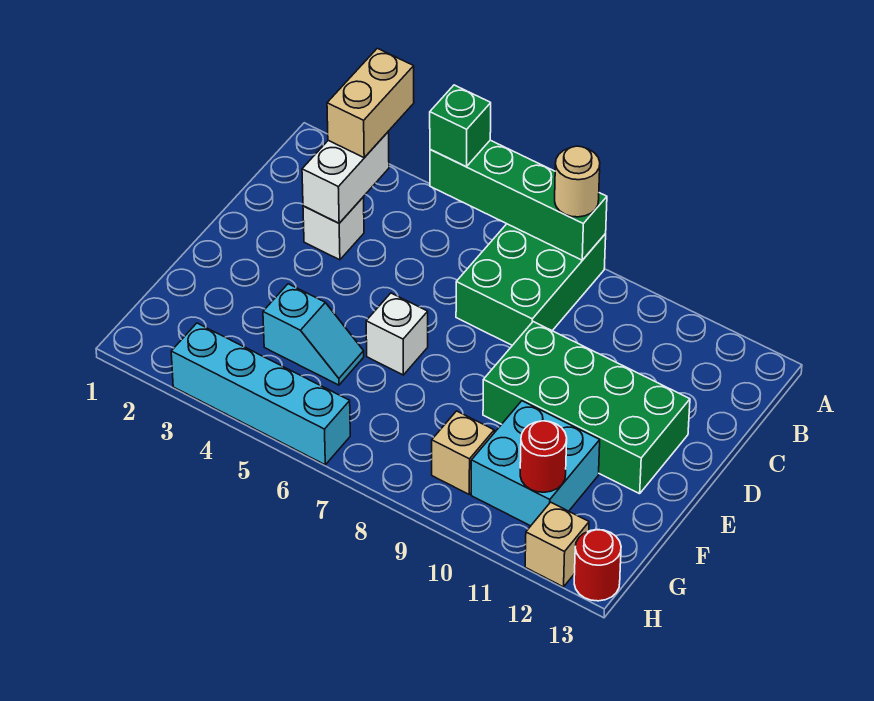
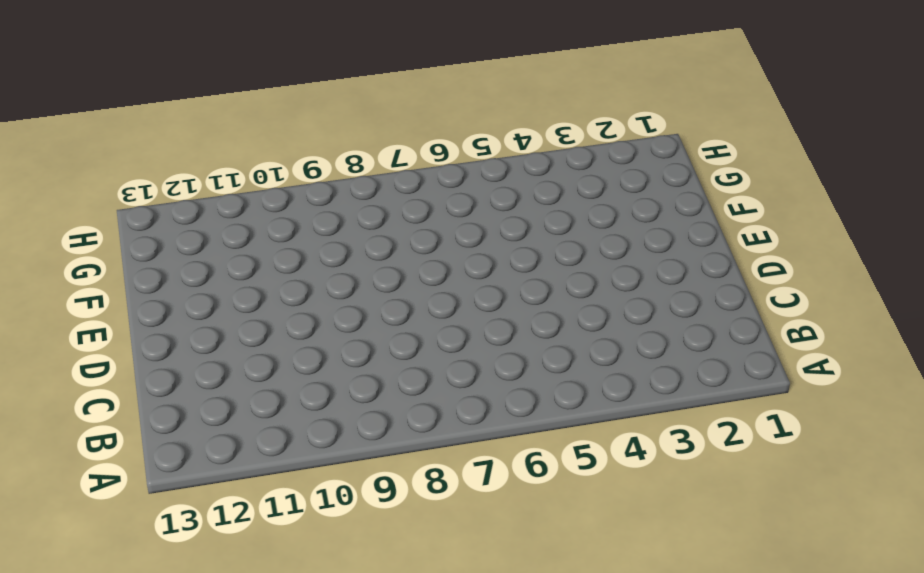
none -> green 2x3 brick [456,224,606,345]
none -> white 1x1 brick [303,197,364,260]
none -> green 2x4 brick [483,322,690,494]

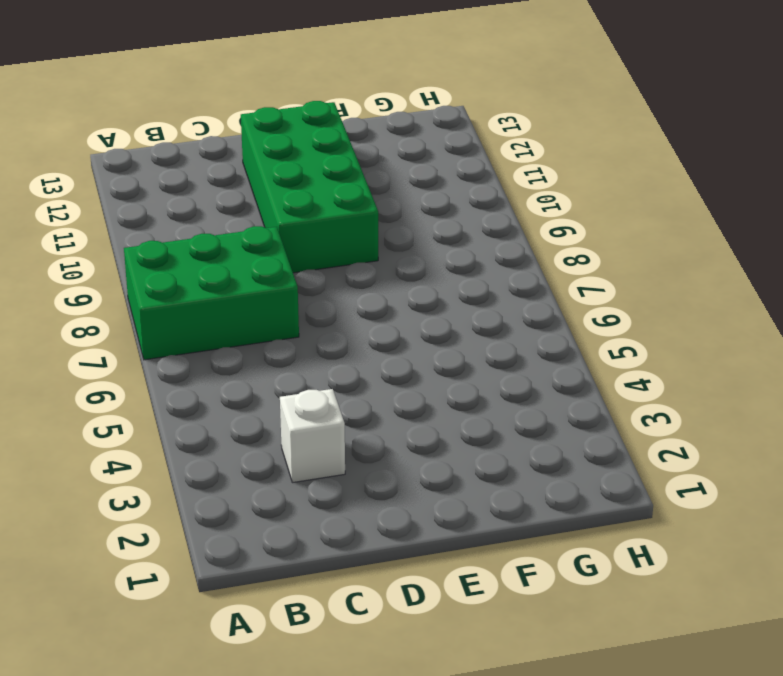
none -> white 1x1 brick [366,293,428,375]
none -> cyan 1x2 slope [263,284,364,385]
none -> cyan 2x2 brick [471,401,600,526]

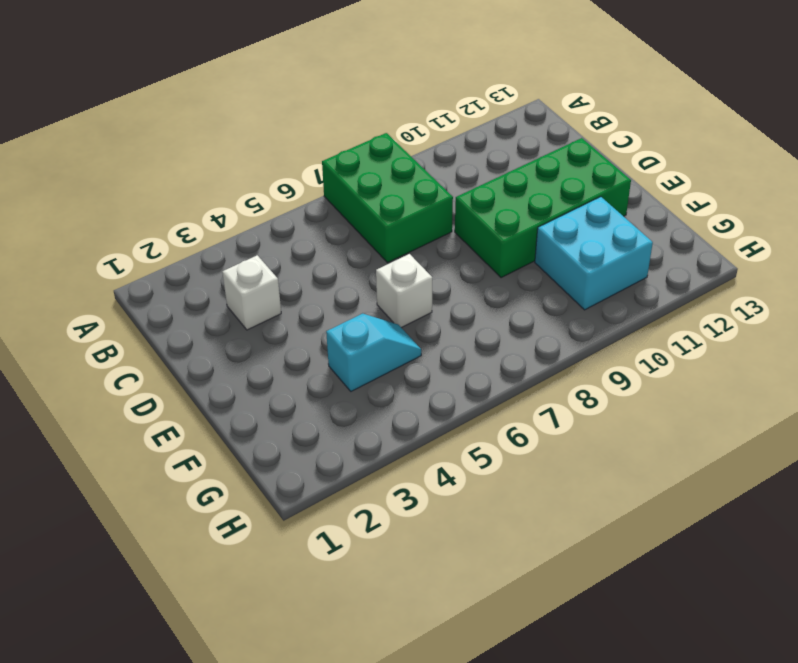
none -> tan 1x1 brick [432,411,494,494]
none -> cyan 1x4 brick [171,323,350,465]
none -> tan 1x1 brick [525,502,589,587]

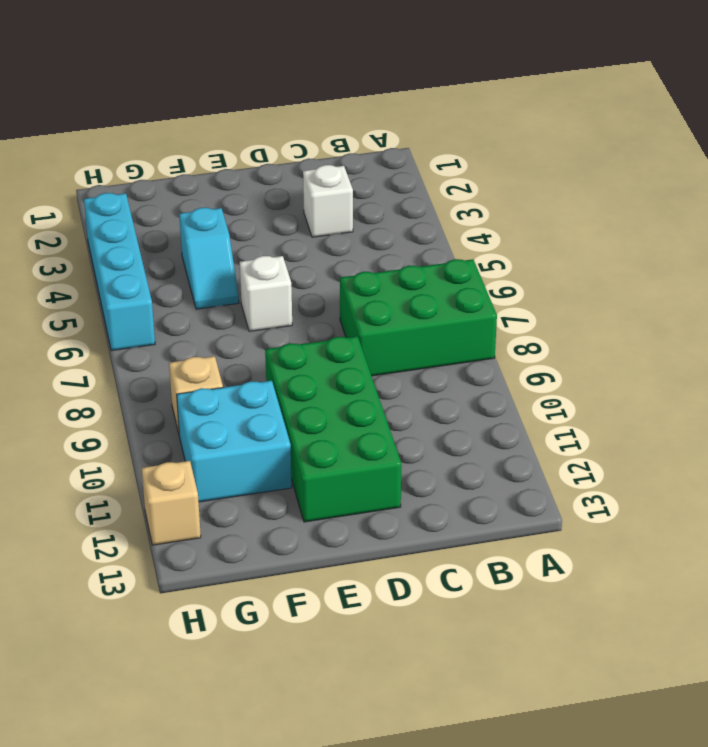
none -> red 1x1 round brick [574,530,621,601]
none -> green 1x4 brick [430,140,607,260]
none -> white 1x2 brick [302,132,389,223]

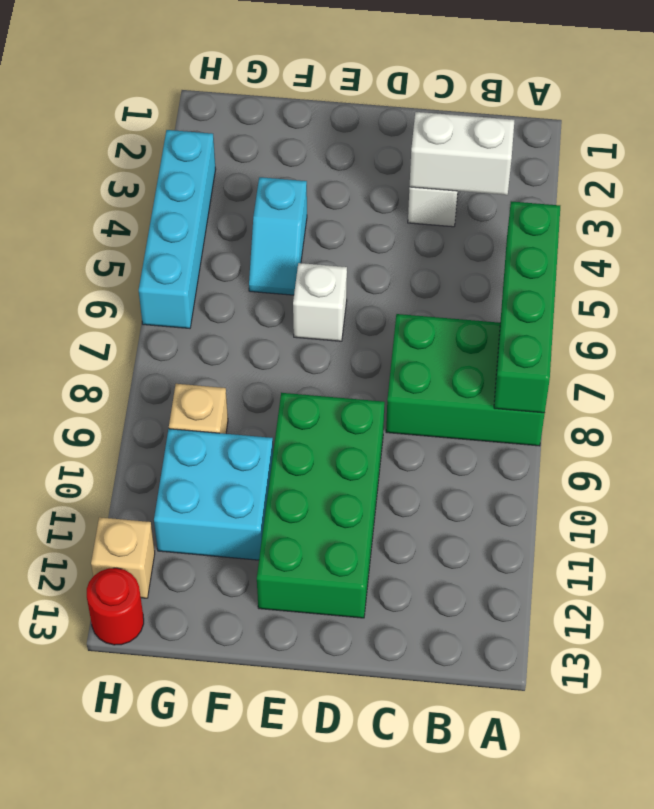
none -> red 1x1 round brick [520,421,567,492]
none -> tan 1x2 brick [327,48,414,158]
none -> green 1x1 brick [430,85,491,167]

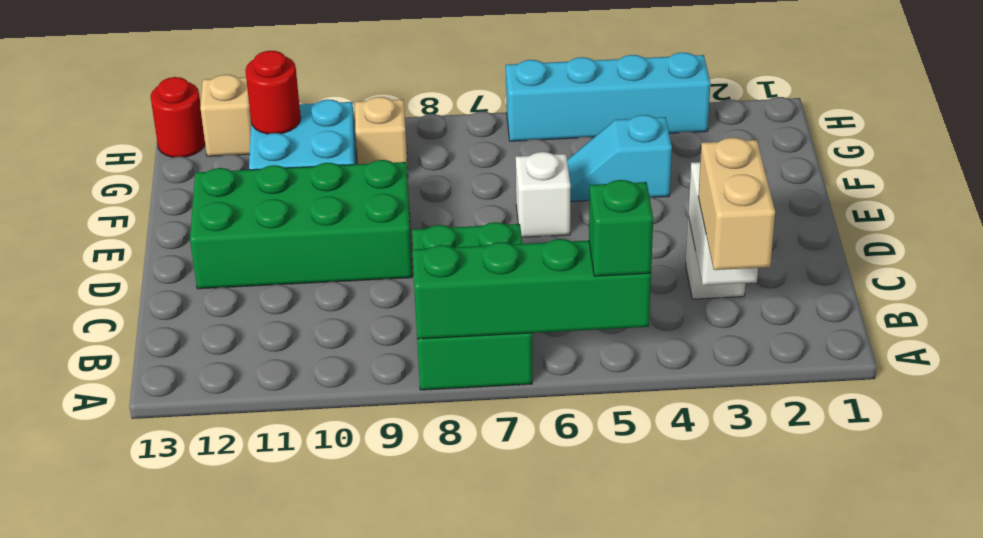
none -> tan 1x1 round brick [555,146,600,217]

